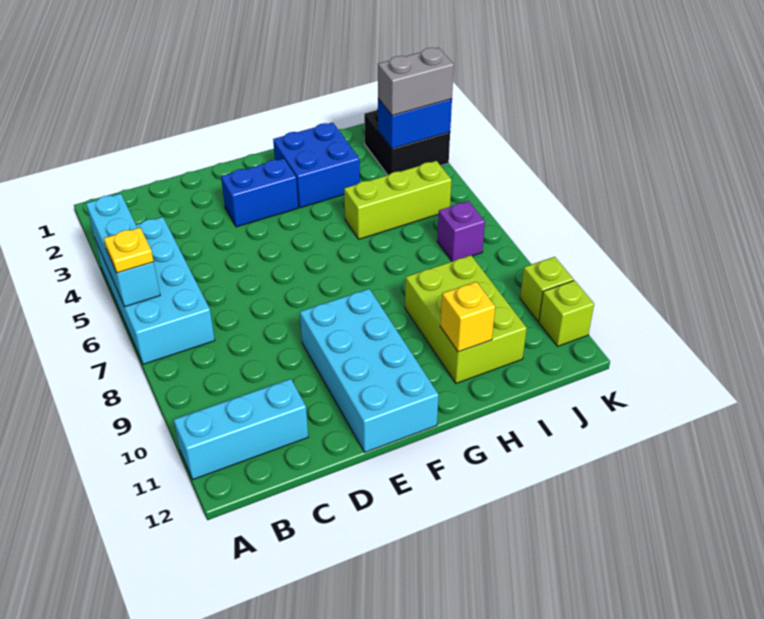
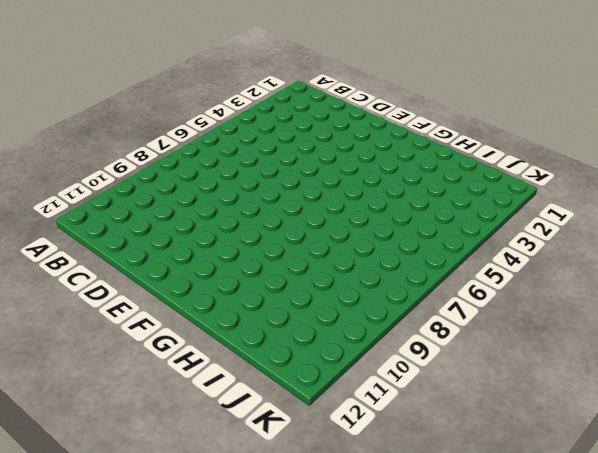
none -> cyan 2x4 brick [95,217,215,364]
none -> cyan 1x3 brick [174,379,308,479]
none -> blue 1x2 brick [221,158,298,227]

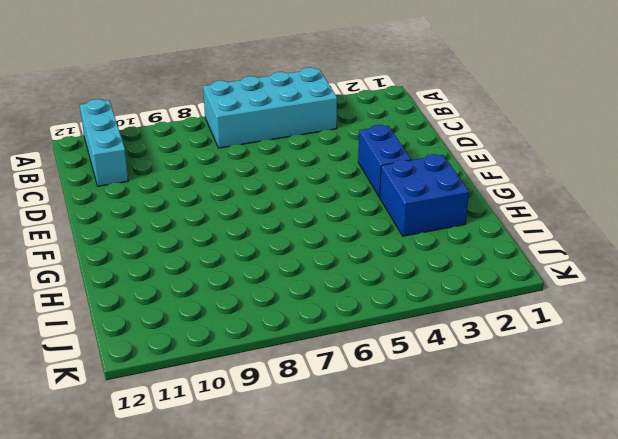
none -> cyan 2x4 brick [300,289,439,452]
none -> lime 1x3 brick [344,161,452,239]
none -> lime 2x3 brick [405,255,527,383]

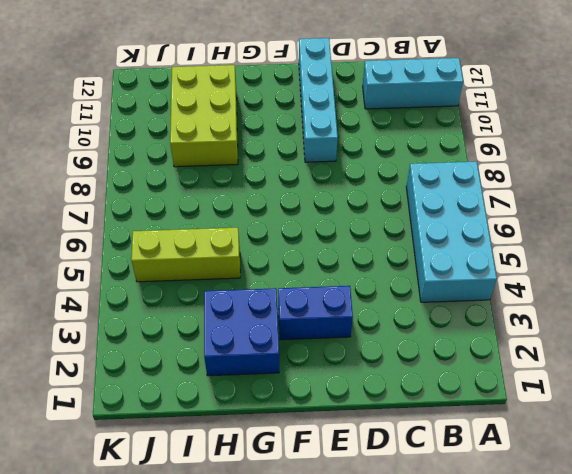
cyan 1x4 brick [299,38,338,162] -> cyan 2x4 brick [300,289,439,452]
none -> black 2x2 brick [364,109,450,175]
none -> purple 1x1 brick [437,201,485,261]
none -> lime 1x1 brick [520,257,574,321]

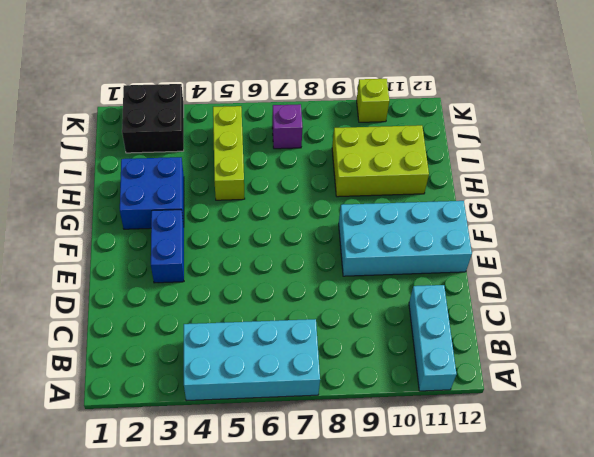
none -> lime 1x1 brick [539,280,594,346]
none -> cyan 1x3 brick [86,194,160,307]
none -> yellow 1x1 brick [440,282,495,352]

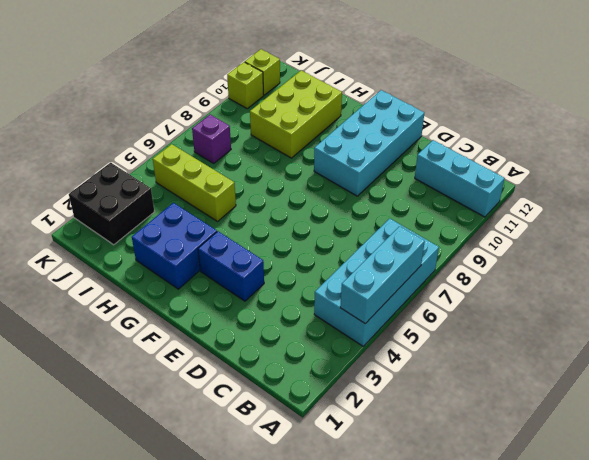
none -> yellow 1x1 brick [440,282,495,352]
none -> blue 1x2 brick [378,99,452,149]
none -> yellow 1x1 plate [104,228,154,273]

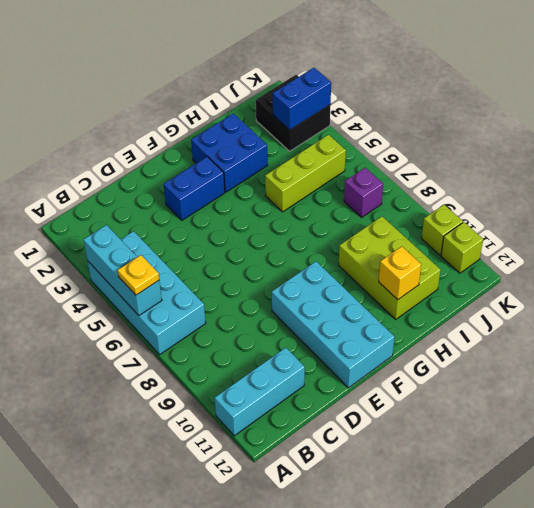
none -> grey 1x2 brick [378,48,454,116]

